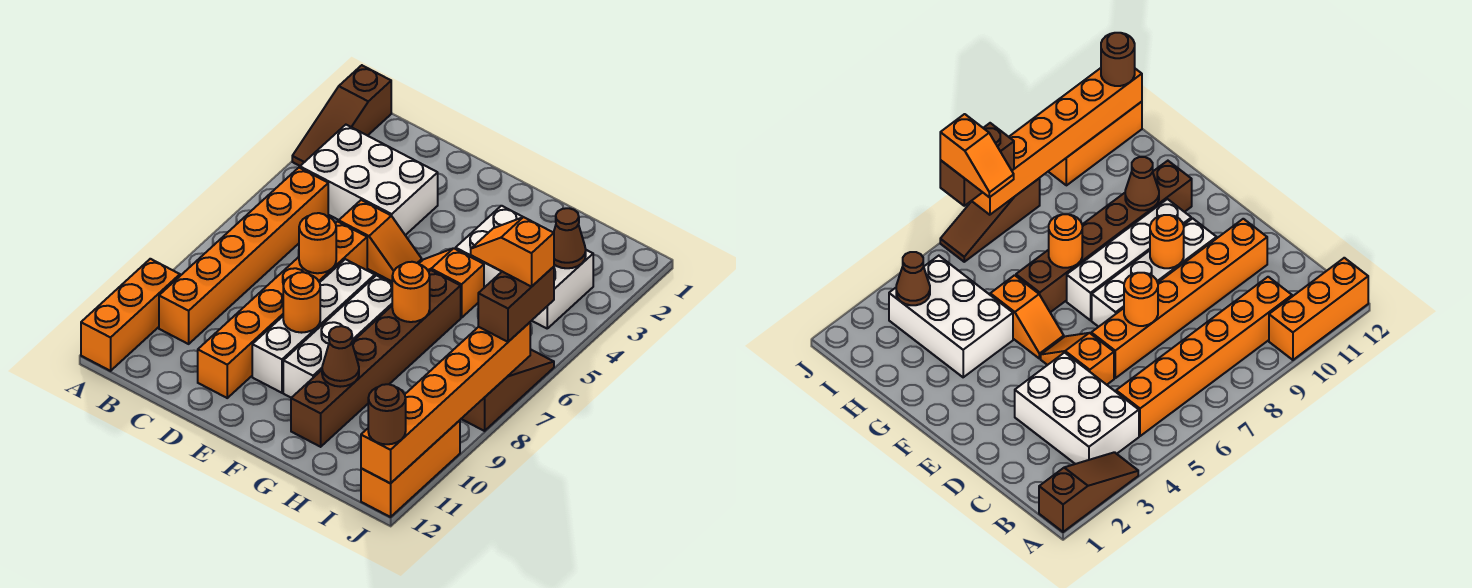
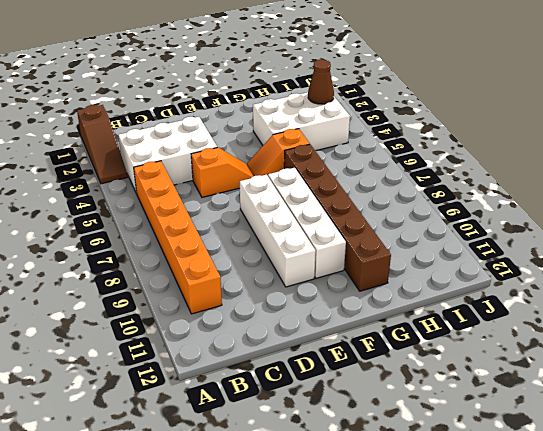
none -> orange 1x3 brick [81,259,180,371]
none -> orange 1x6 brick [198,221,367,398]
none -> brown 1x3 slope [461,349,554,431]

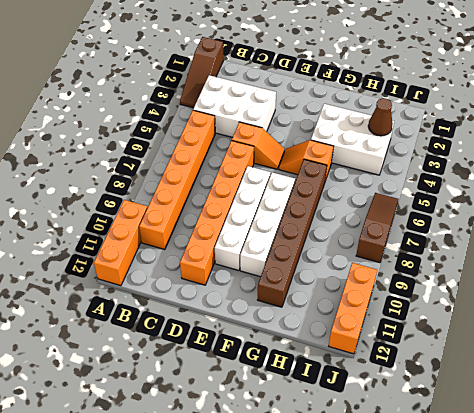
none -> orange 1x1 round brick [299,213,336,273]
none -> orange 1x1 round brick [283,272,320,333]
none -> orange 1x1 round brick [392,262,430,322]

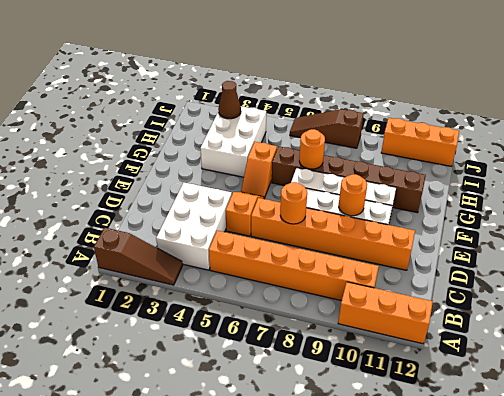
none -> brown 1x1 cone [322,326,359,387]
none -> orange 1x6 brick [361,322,530,483]
none -> brown 1x2 brick [478,267,554,342]

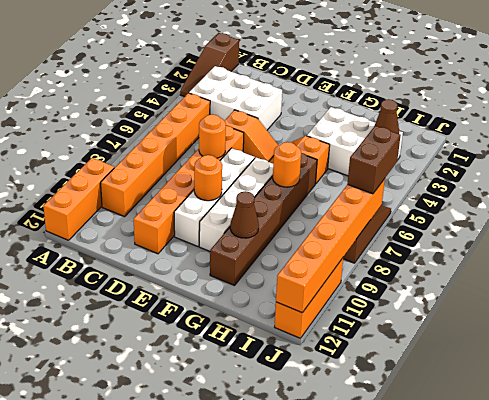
none -> brown 1x1 round brick [368,384,406,444]
none -> orange 1x2 slope [471,217,554,287]

